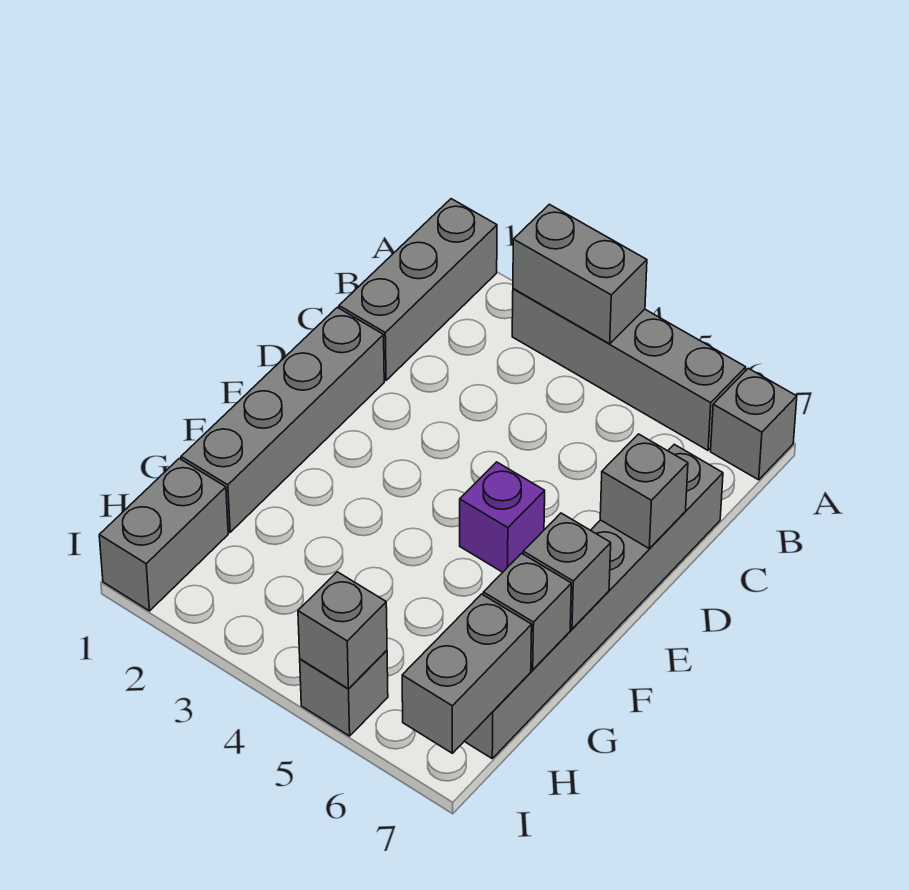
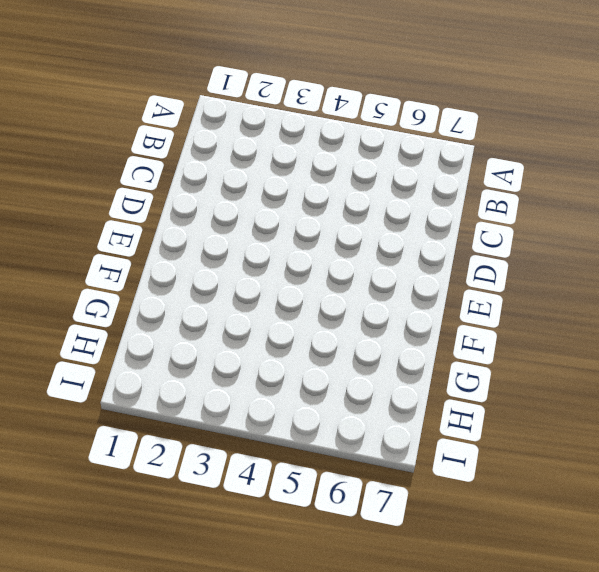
none -> grey 1x3 brick [339,199,497,380]
none -> grey 1x4 brick [512,289,746,450]
none -> grey 1x1 brick [711,368,797,480]

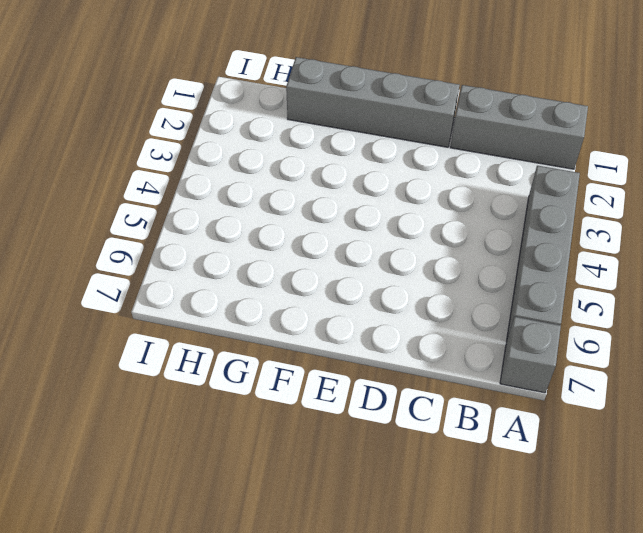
none -> grey 1x6 brick [464,444,723,758]
none -> purple 1x1 brick [460,462,545,572]
none -> grey 1x2 brick [99,459,228,611]

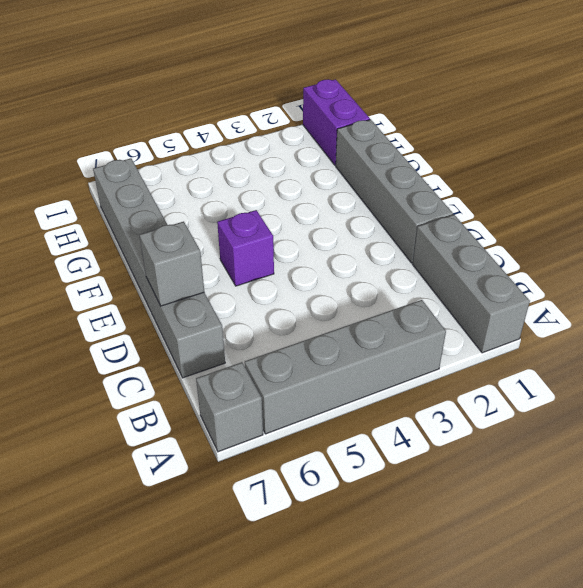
purple 1x2 brick [303,79,370,165] -> grey 1x2 brick [99,459,228,611]
none -> grey 1x1 brick [300,650,388,736]
none -> grey 1x2 brick [513,204,647,344]
none -> grey 1x1 brick [523,513,611,629]

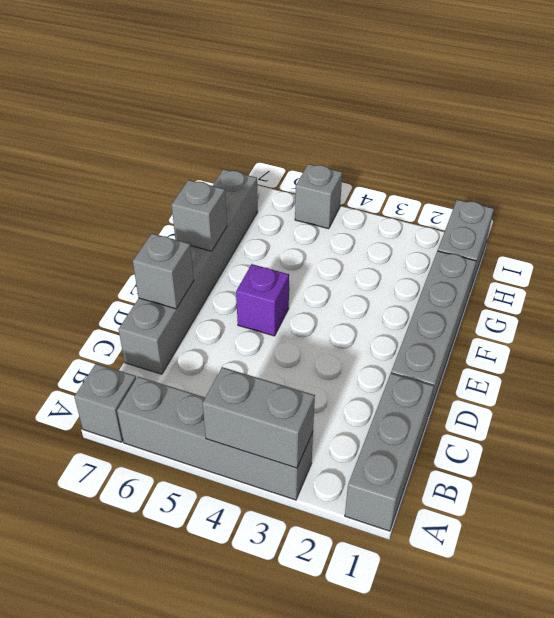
none -> grey 1x1 brick [483,553,571,670]
none -> grey 1x2 brick [402,594,532,753]
none -> grey 1x1 brick [298,572,387,689]

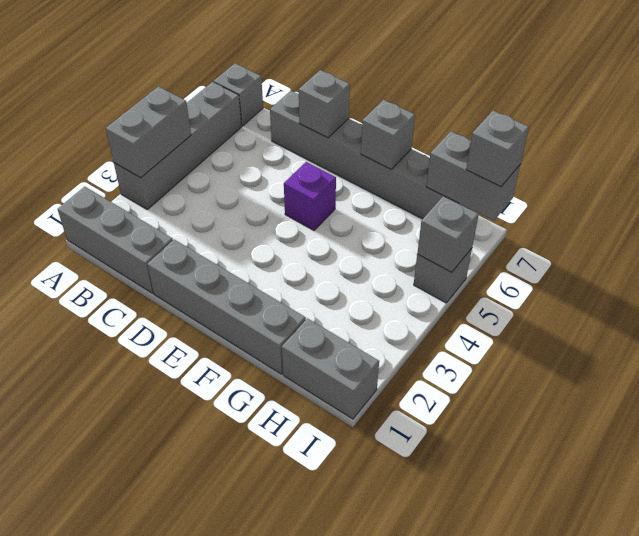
grey 1x1 brick [466,111,529,187] -> grey 1x1 brick moved to [483,553,571,670]

